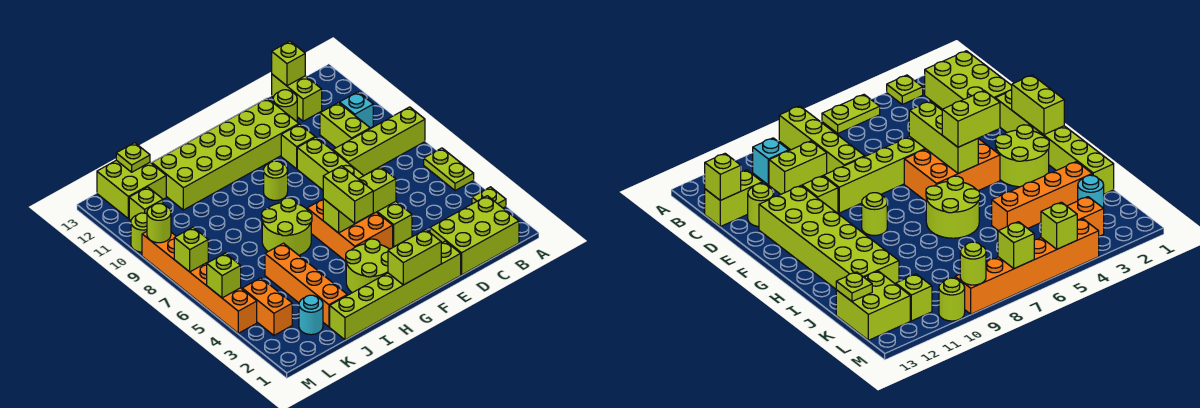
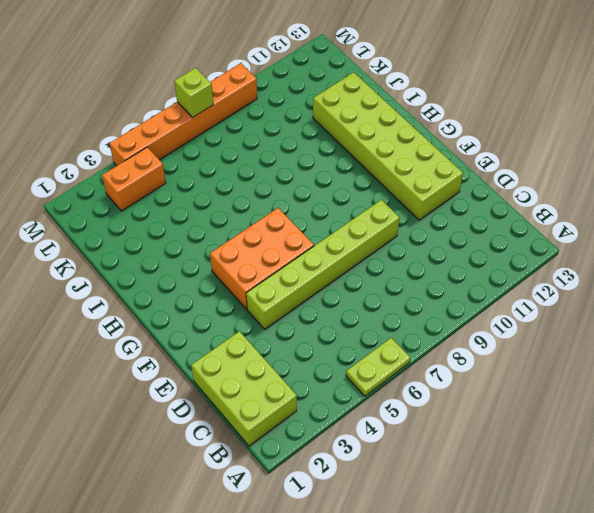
none -> lime 1x1 plate [472,187,506,208]
none -> lime 1x4 brick [333,107,425,175]
none -> cyan 1x1 brick [339,92,373,128]
none -> lime 1x2 brick [320,103,370,148]

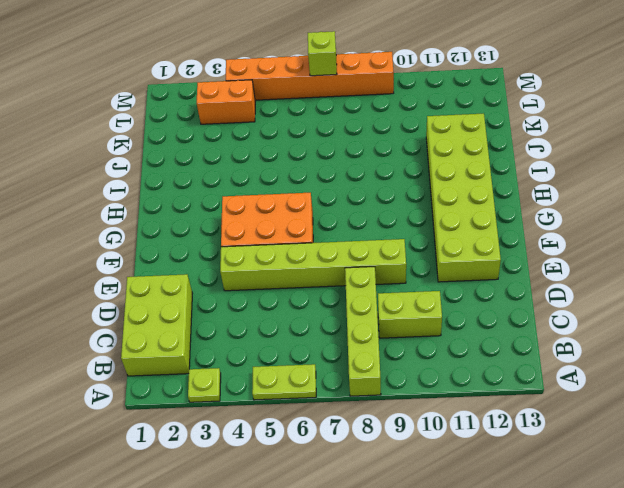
none -> cyan 1x1 brick [339,92,373,128]
none -> lime 1x2 brick [272,74,322,121]
none -> lime 1x1 round brick [273,90,297,122]
none -> lime 1x6 brick [330,241,461,340]

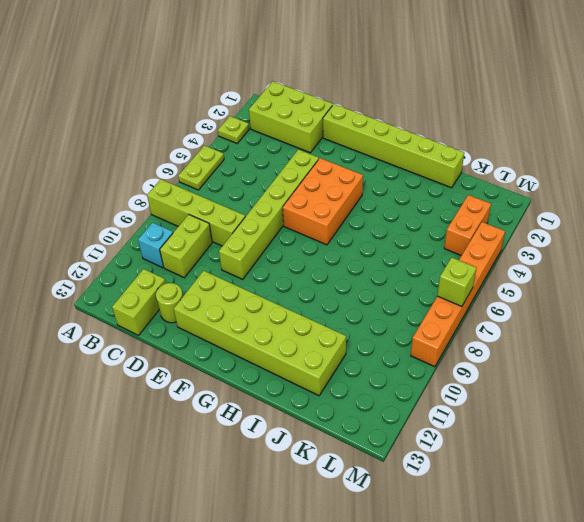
none -> lime 1x1 brick [281,124,315,169]
none -> lime 2x2 round brick [346,239,390,293]
none -> lime 1x1 round brick [264,161,288,200]
none -> lime 2x2 round brick [262,198,312,255]

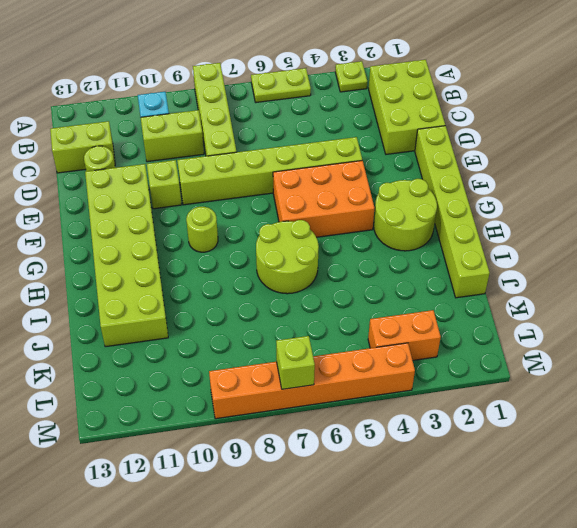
none -> orange 1x4 brick [265,243,347,327]
none -> cyan 1x1 round brick [299,295,323,335]
none -> lime 2x2 brick [97,160,166,219]
none -> lime 1x1 brick [129,187,163,221]

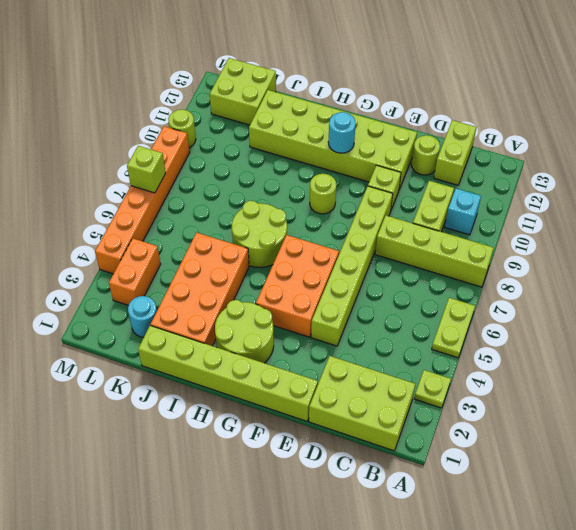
cyan 1x1 round brick [328,112,356,153] -> none
orange 2x4 brick [151,233,249,346] -> orange 1x4 brick [265,243,347,327]
none -> lime 1x1 brick [129,187,163,221]
none -> lime 1x1 brick [272,41,305,86]
none -> lime 1x3 brick [323,167,396,233]
none -> lime 1x2 brick [388,229,441,285]

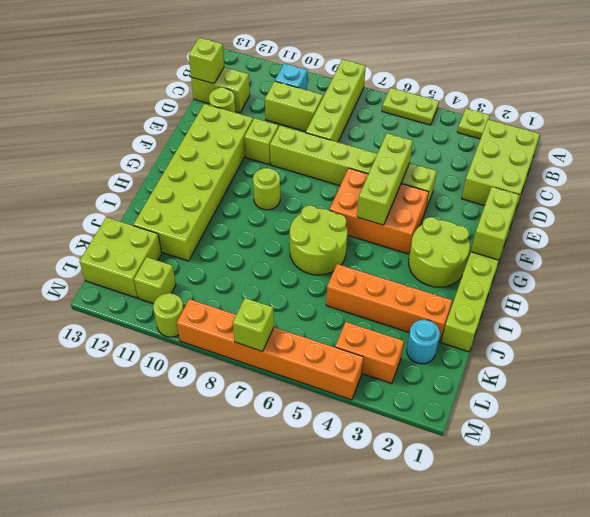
none -> lime 1x1 plate [116,143,150,172]
none -> lime 1x1 brick [207,253,241,298]
none -> lime 1x1 round brick [147,204,171,243]
none -> lime 1x2 brick [323,166,373,223]

